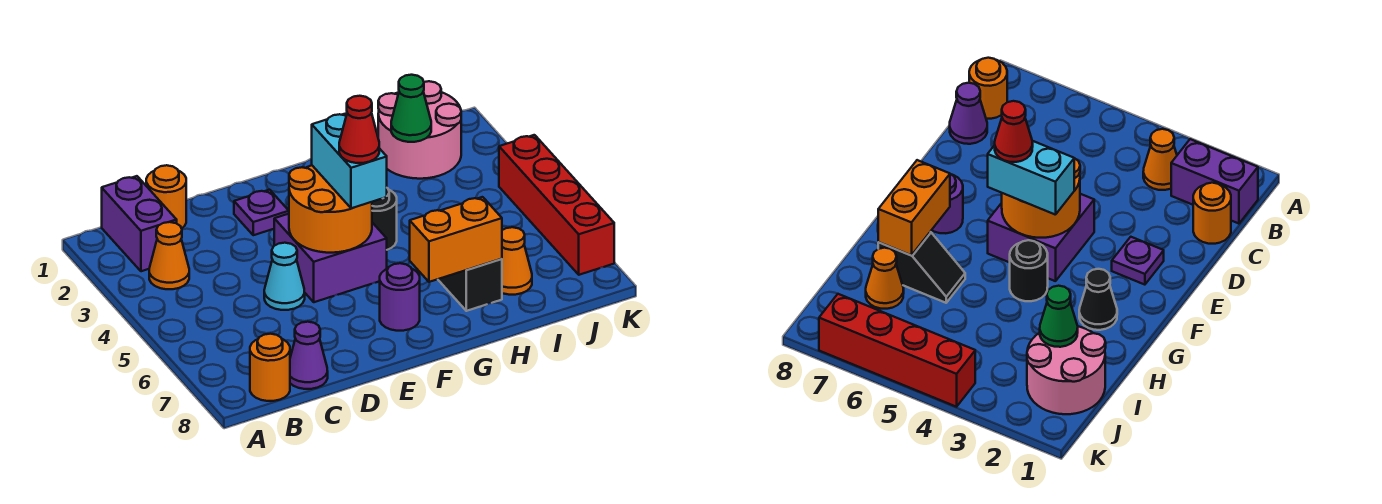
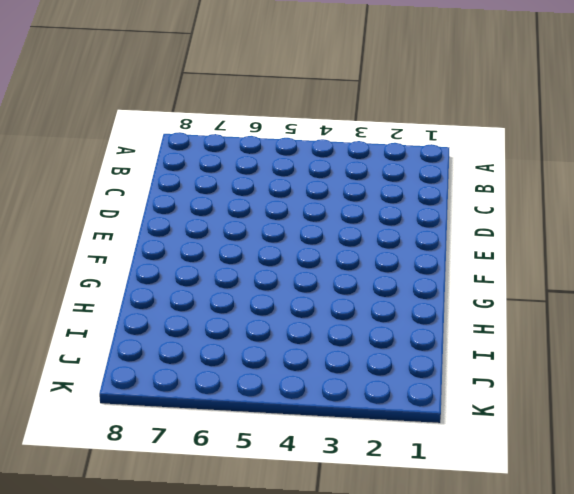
none -> purple 1x2 brick [102,176,177,271]
none -> orange 1x1 cone [149,222,189,289]
none -> orange 1x1 round brick [250,334,290,401]

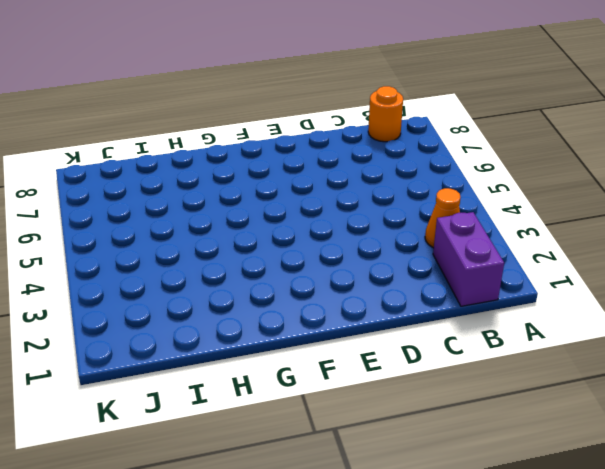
none -> orange 1x1 round brick [146,165,186,228]
none -> purple 1x1 cone [290,322,328,389]
none -> cyan 1x1 cone [264,243,305,310]

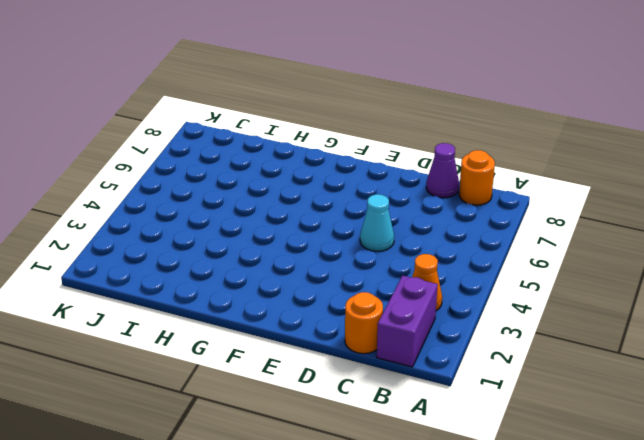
none -> purple 1x1 plate [234,190,289,235]
none -> purple 2x2 brick [274,214,387,302]
none -> purple 1x1 round brick [380,263,420,331]

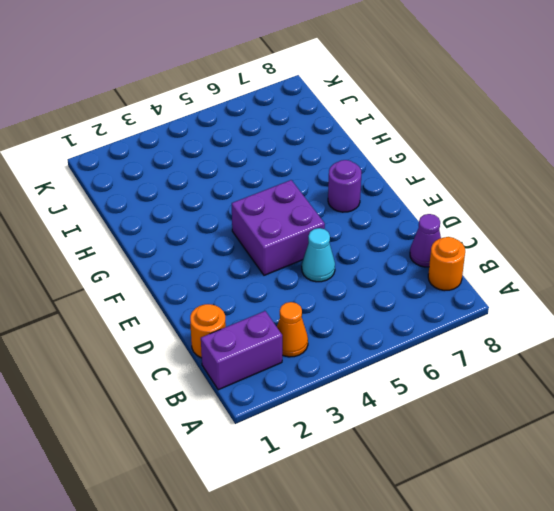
none -> purple 1x1 plate [234,190,289,235]
none -> black 1x1 cone [1079,269,1117,330]
none -> black 1x1 round brick [372,188,397,250]

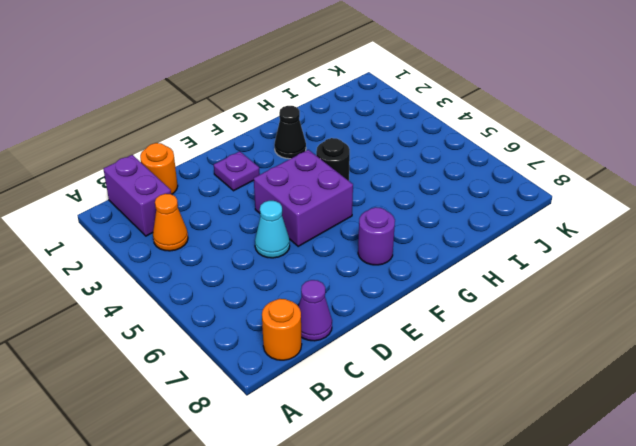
none -> black 1x2 slope [438,259,502,311]
none -> pink 2x2 round brick [378,81,461,179]
none -> orange 1x1 cone [502,227,532,295]

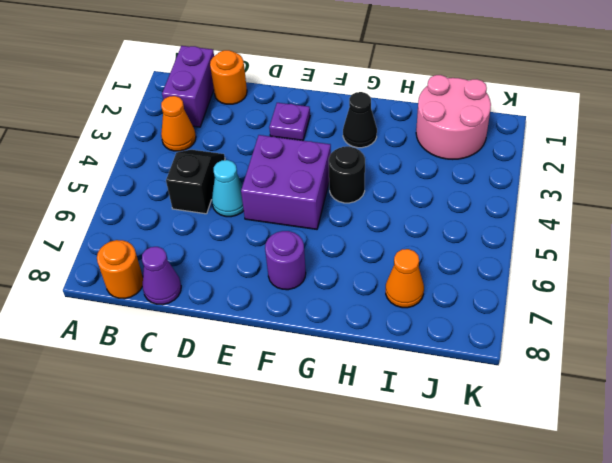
black 1x2 slope [166,150,225,214] -> black 1x2 slope moved to [438,259,502,311]
none -> red 1x4 brick [499,135,614,275]
none -> orange 2x2 round brick [289,165,372,253]
none -> orange 1x2 brick [410,197,502,282]

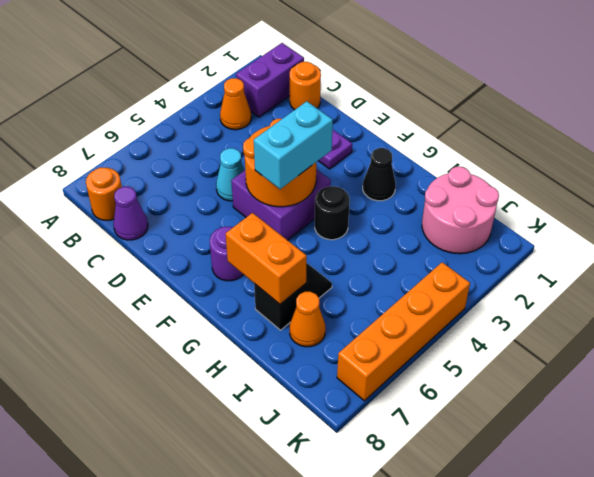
orange 1x4 brick [337,262,470,401] -> red 1x4 brick [499,135,614,275]
none -> green 1x1 cone [391,75,431,142]
none -> red 1x1 cone [339,96,379,163]

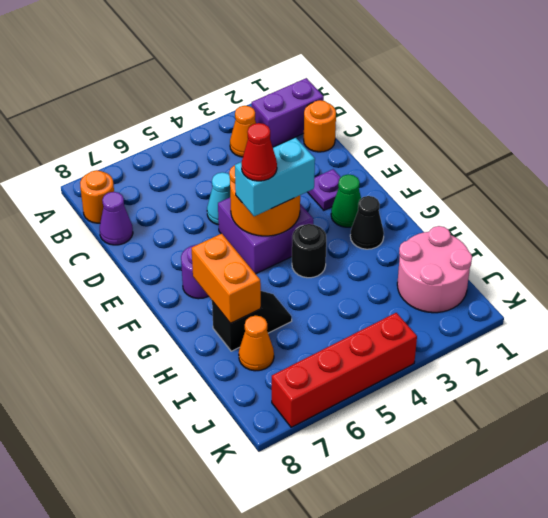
green 1x1 cone [331,174,361,227] -> green 1x1 cone moved to [391,75,431,142]

